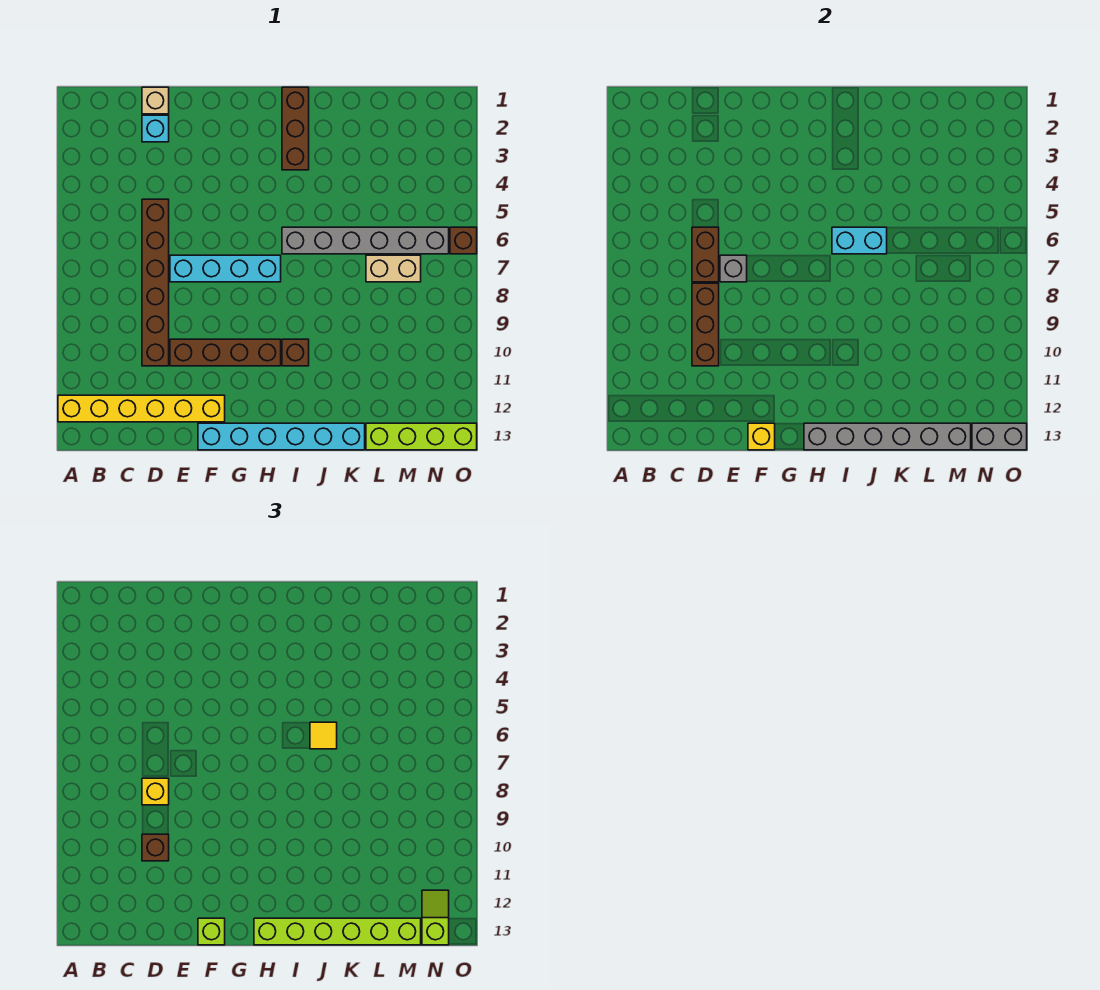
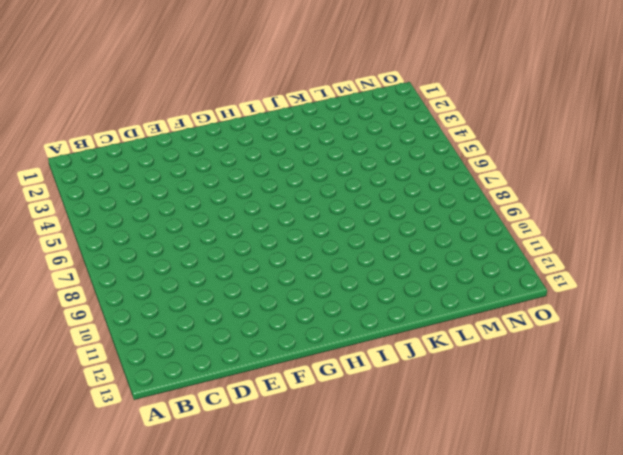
none -> yellow 1x6 brick [58,395,225,422]
none -> tan 1x1 brick [142,87,169,114]
none -> cyan 1x1 brick [142,115,169,142]

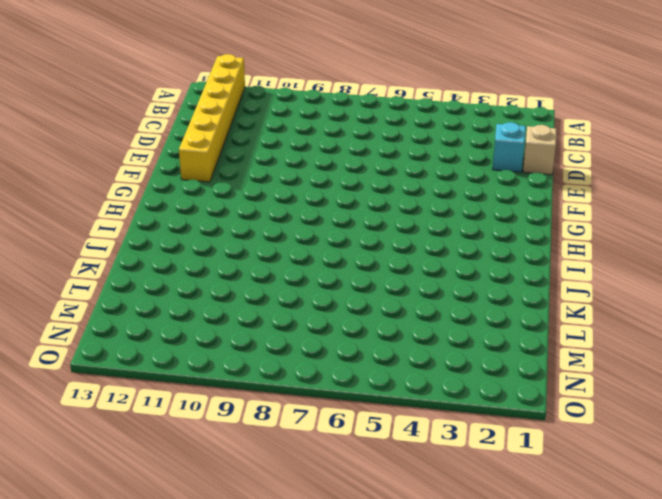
none -> brown 1x6 brick [142,199,169,366]
none -> cyan 1x4 brick [170,255,281,282]
none -> brown 1x4 brick [170,339,281,366]

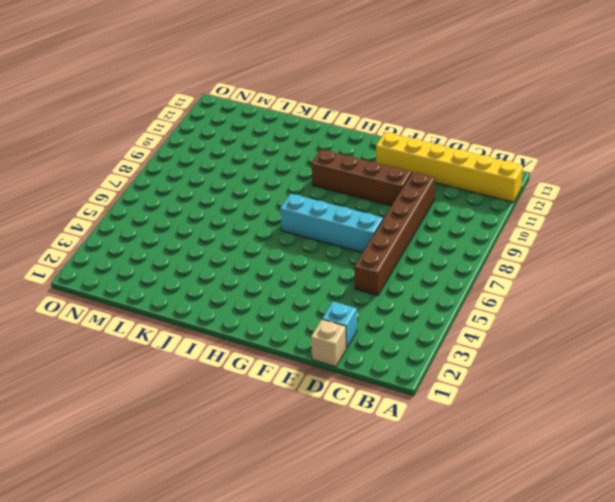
none -> cyan 1x6 brick [198,423,365,450]
none -> brown 1x3 brick [282,87,309,170]
none -> grey 1x6 brick [282,227,449,254]

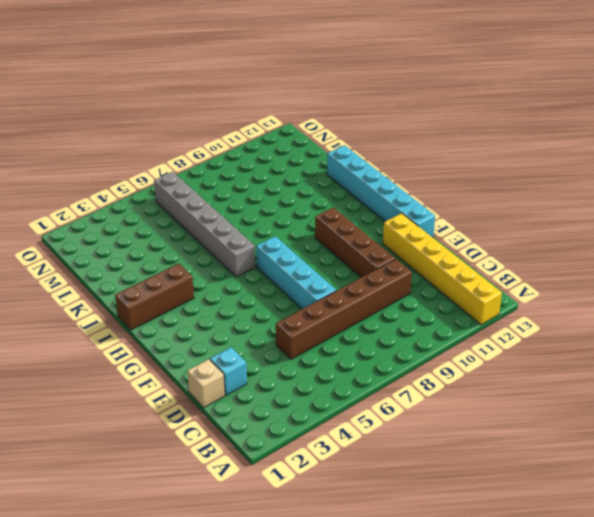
none -> brown 1x1 brick [282,339,309,366]
none -> tan 1x2 brick [366,255,421,282]
none -> lime 1x4 brick [366,423,477,450]

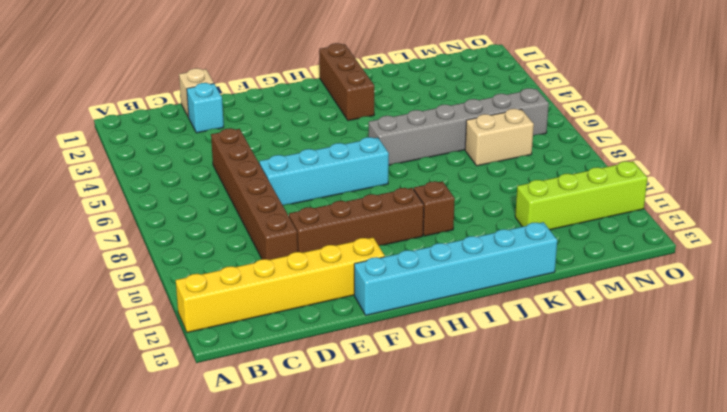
lime 1x4 brick [515,161,647,230] -> lime 1x4 brick moved to [366,423,477,450]
none -> brown 1x1 brick [450,227,477,254]
none -> brown 1x2 brick [692,227,719,282]
none -> brown 1x3 brick [692,283,719,366]

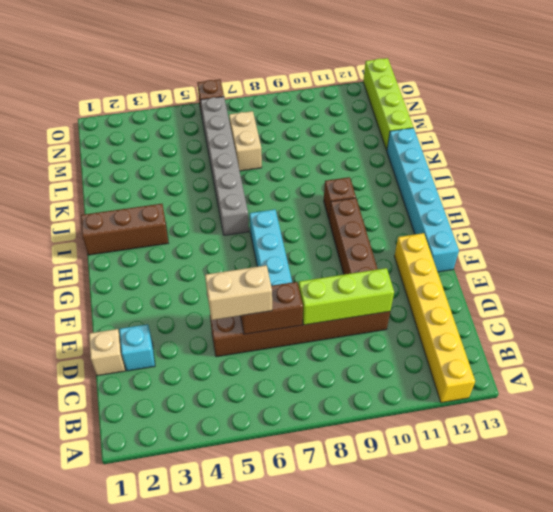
tan 1x2 brick [205,265,272,320] -> none
lime 1x3 brick [299,268,394,325] -> brown 1x3 brick [692,283,719,366]
none -> grey 1x1 brick [720,255,747,282]
none -> yellow 1x1 brick [748,423,775,450]
none -> grey 1x6 brick [804,423,971,450]

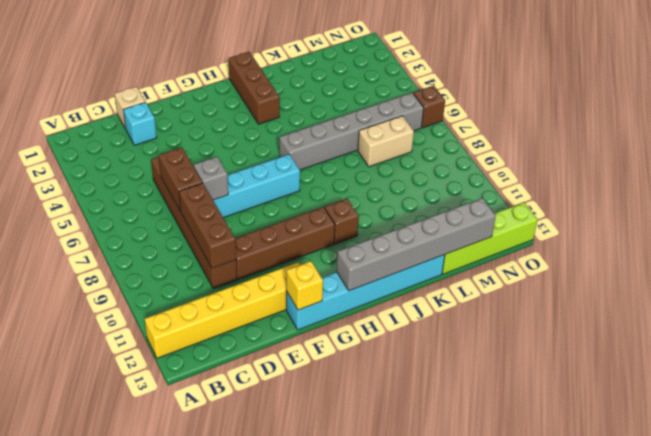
none -> cyan 1x2 brick [832,227,887,254]
none -> grey 1x2 brick [972,423,1027,450]
none -> yellow 1x1 brick [142,778,169,805]

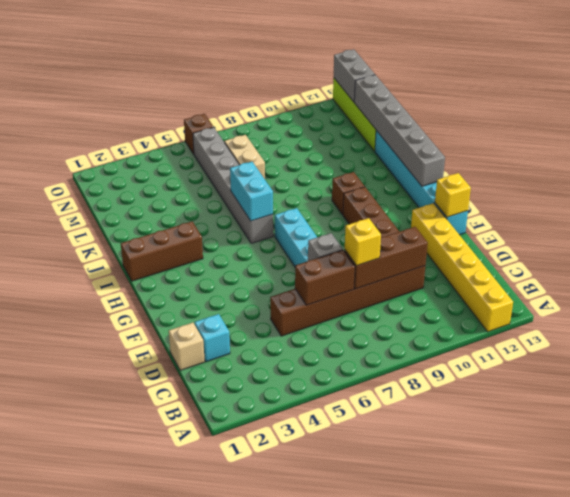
none -> brown 1x1 brick [142,834,169,861]
none -> lime 1x1 brick [198,918,225,945]
none -> lime 1x6 brick [254,918,421,945]

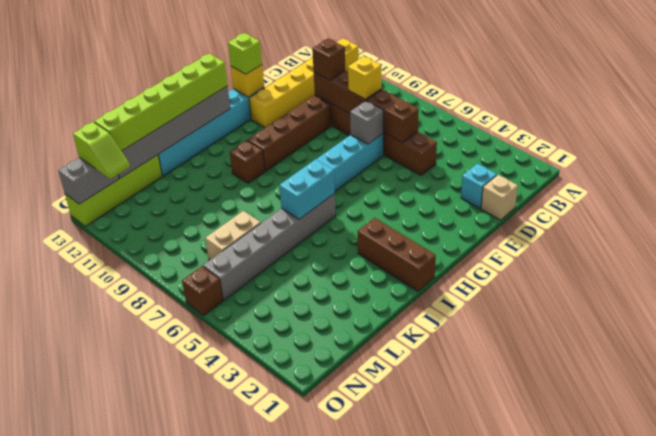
none -> yellow 1x1 tile [310,722,337,749]

